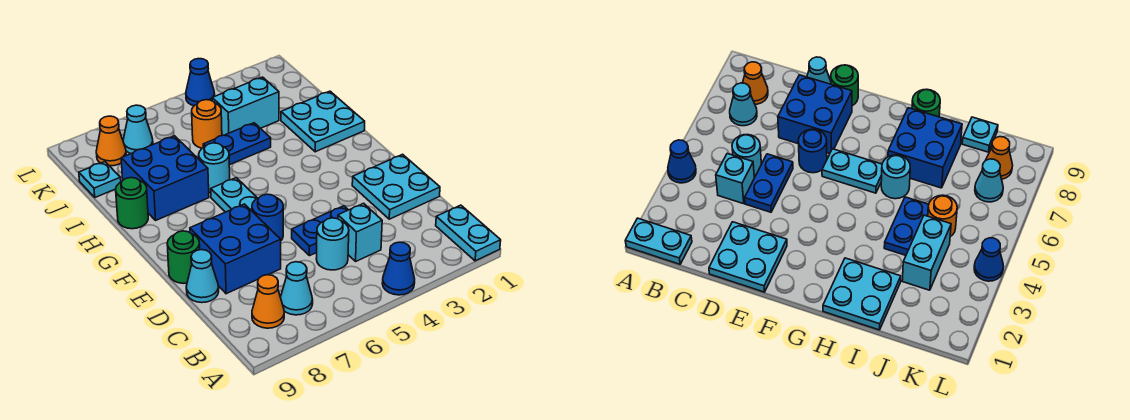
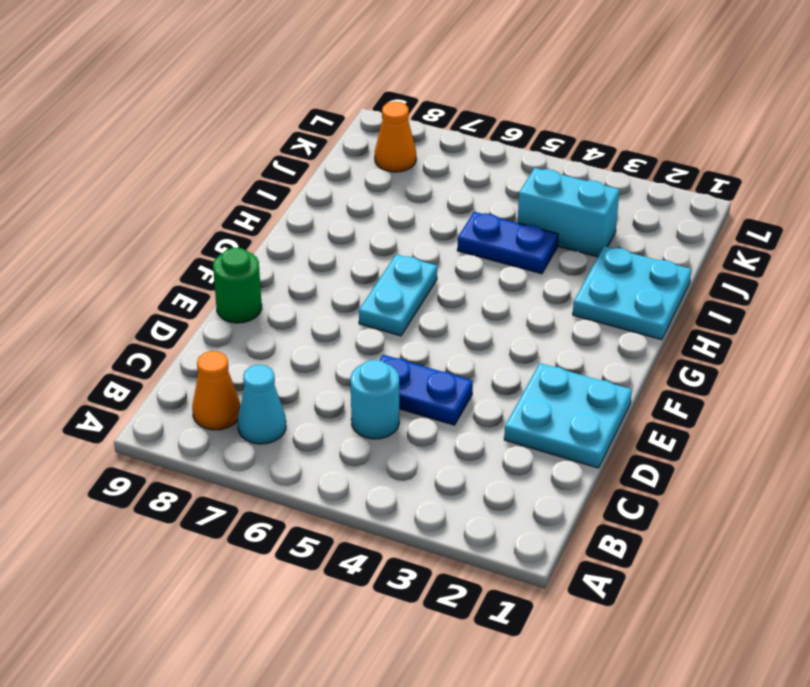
none -> cyan 1x2 plate [436,205,501,261]
none -> blue 1x1 cone [382,242,415,295]
none -> cyan 1x1 brick [338,203,382,261]

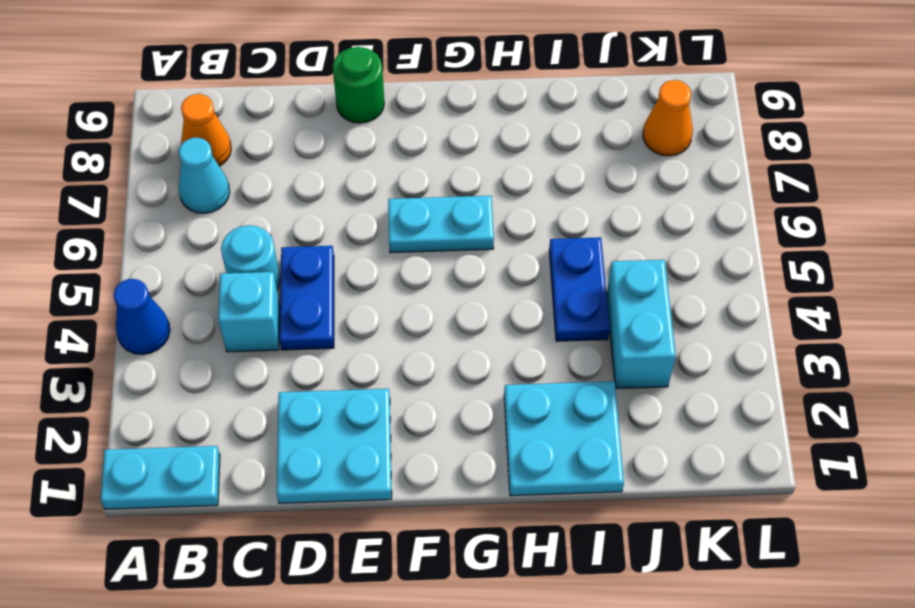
none -> blue 2x2 brick [190,204,281,294]
none -> cyan 1x1 cone [186,250,219,303]
none -> blue 1x1 round brick [252,194,283,240]

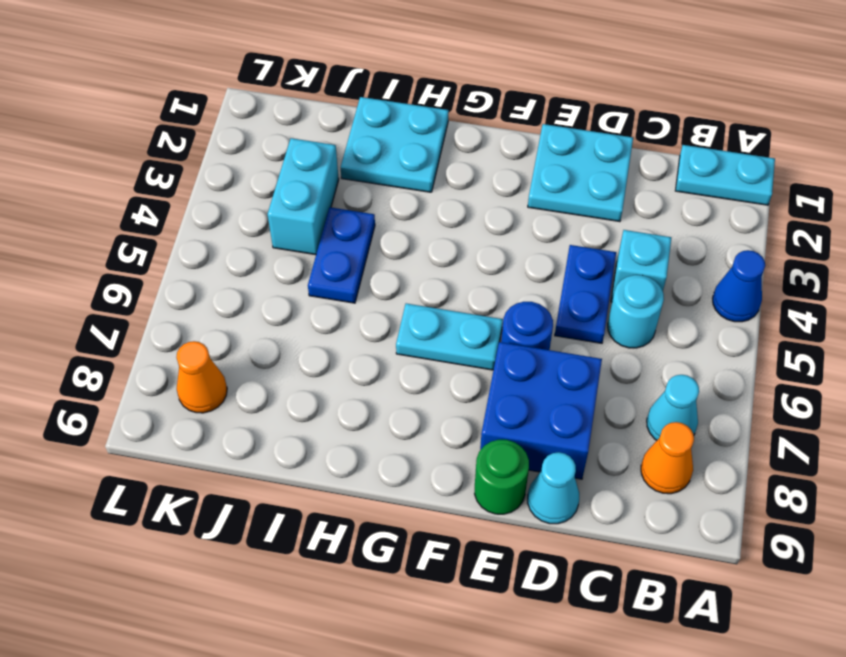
none -> cyan 1x1 round brick [199,143,230,193]
none -> blue 2x2 brick [121,136,209,220]
none -> green 1x1 round brick [116,178,148,229]

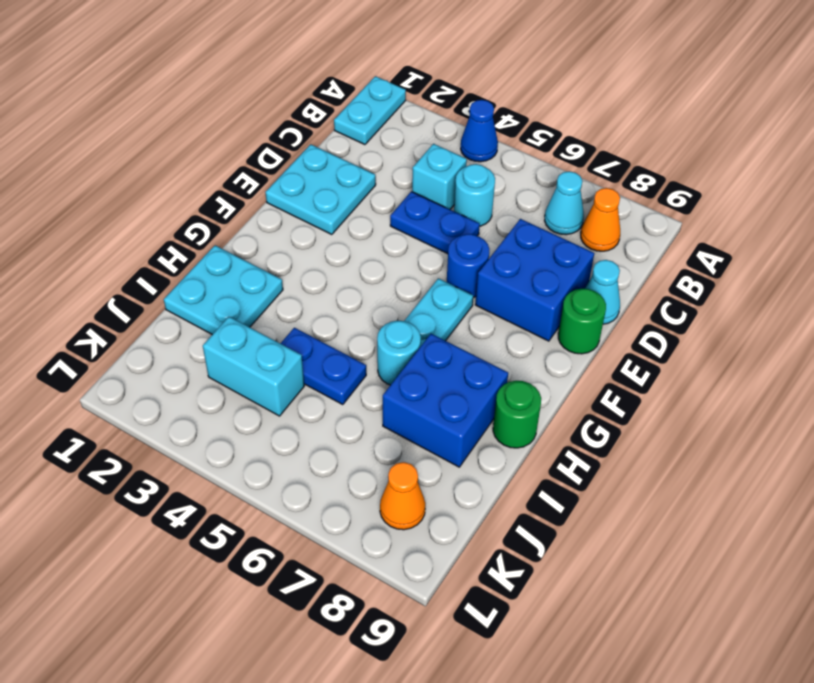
none -> orange 1x1 round brick [192,100,222,148]
none -> cyan 1x1 plate [79,162,121,197]
none -> cyan 1x1 cone [123,105,153,153]

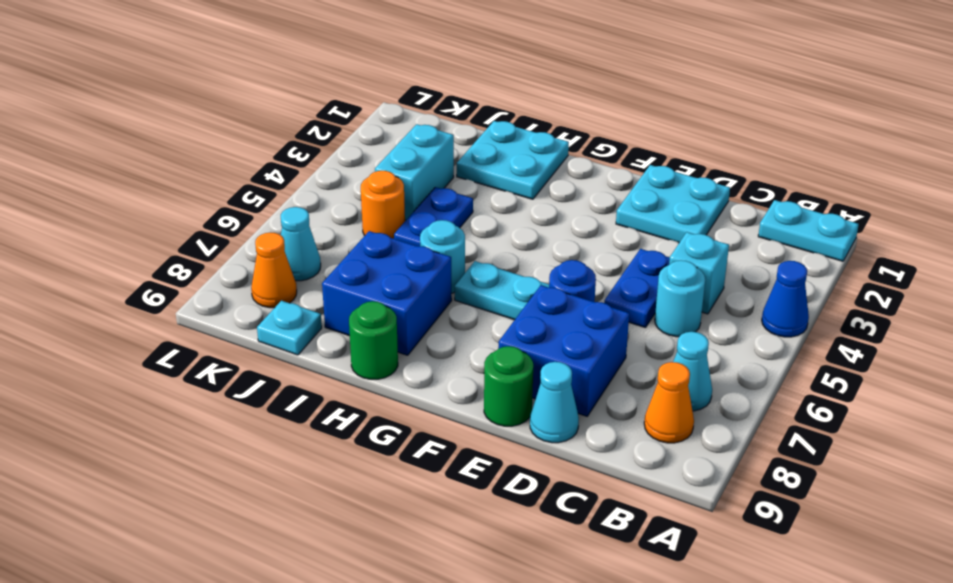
none -> blue 1x1 cone [186,59,215,106]

